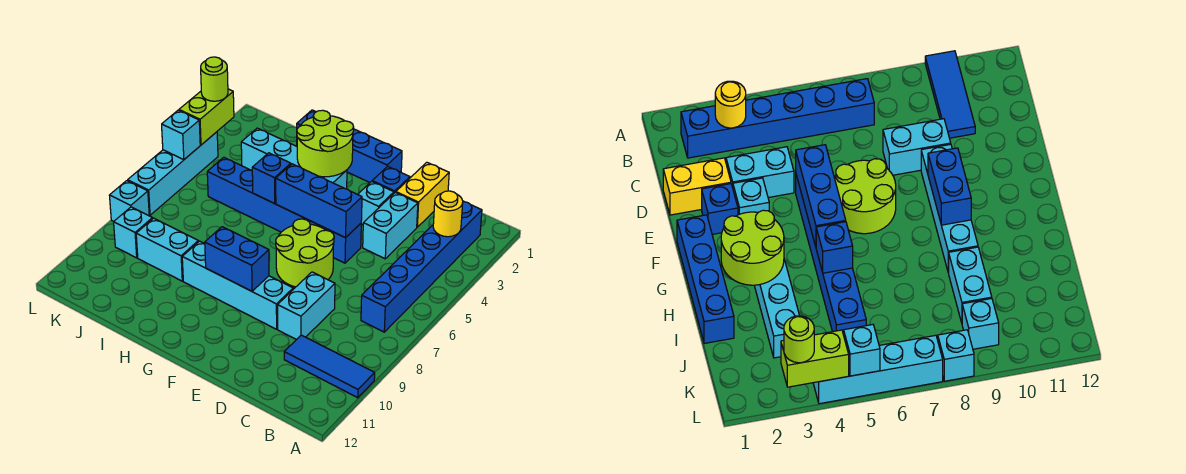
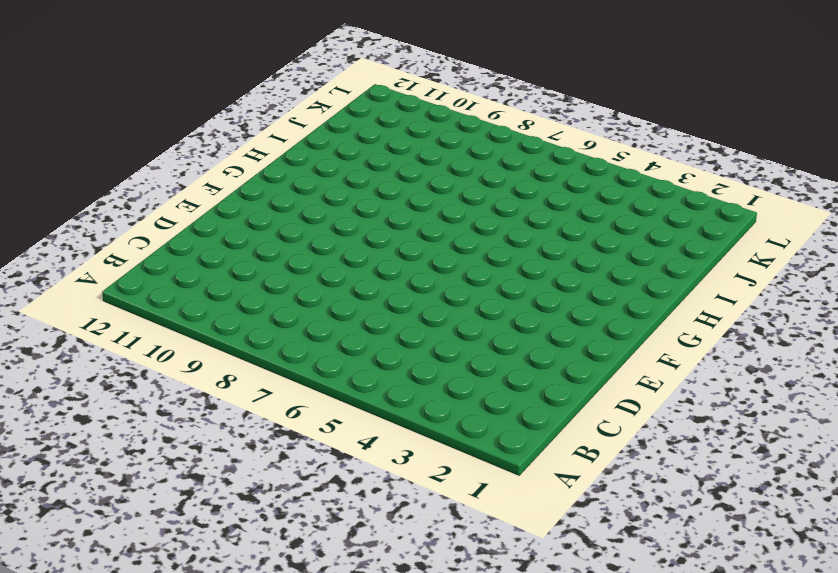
none -> blue 1x3 tile [284,335,375,398]
none -> blue 1x6 brick [361,201,482,332]
none -> yellow 1x2 brick [396,162,449,227]

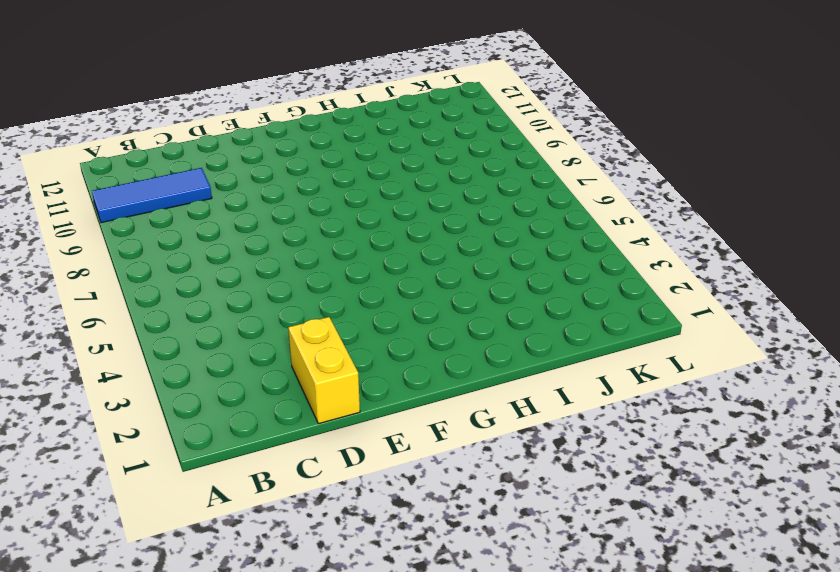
none -> blue 1x6 brick [361,201,482,332]
none -> cyan 1x2 brick [363,193,418,259]
none -> cyan 1x2 brick [278,272,335,340]

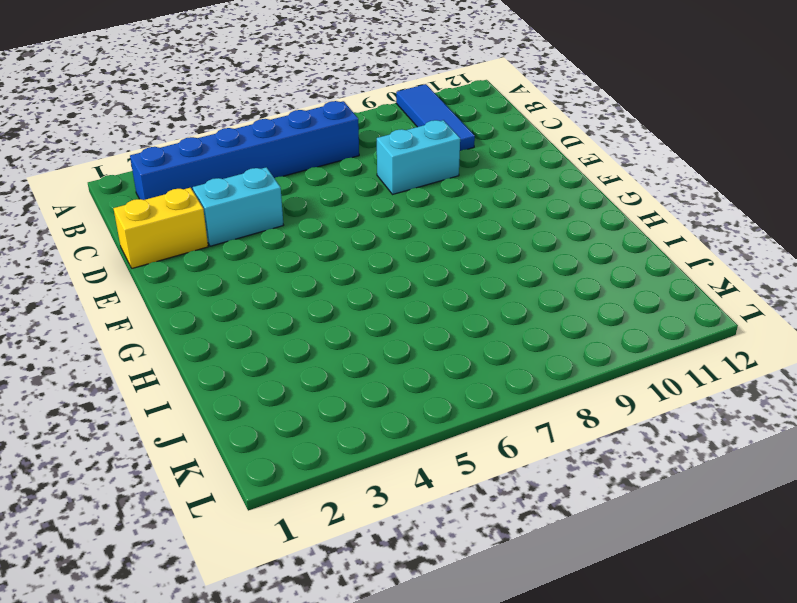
none -> blue 1x1 brick [372,166,410,193]
none -> cyan 1x1 brick [358,181,394,225]
none -> blue 1x6 brick [207,157,361,263]

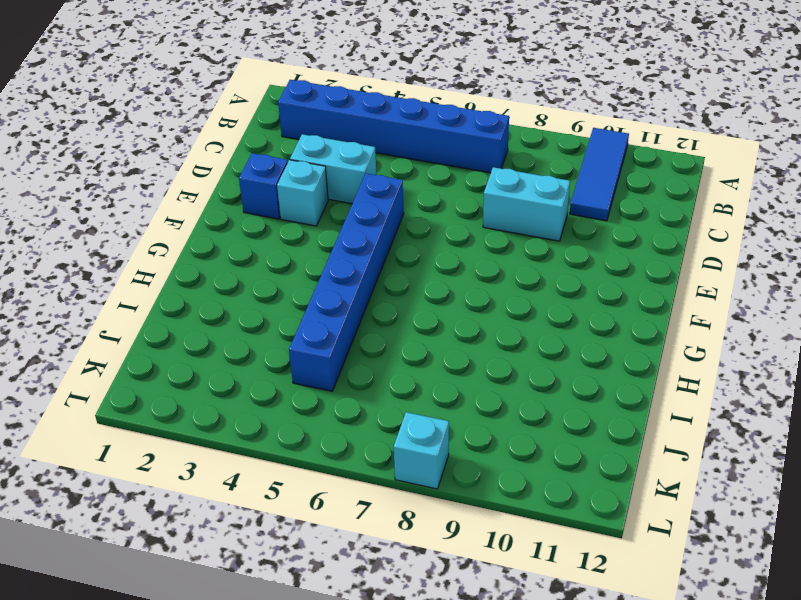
none -> yellow 1x2 brick [396,162,449,227]
none -> lime 2x2 round brick [276,219,334,287]
none -> cyan 1x4 brick [182,241,293,329]

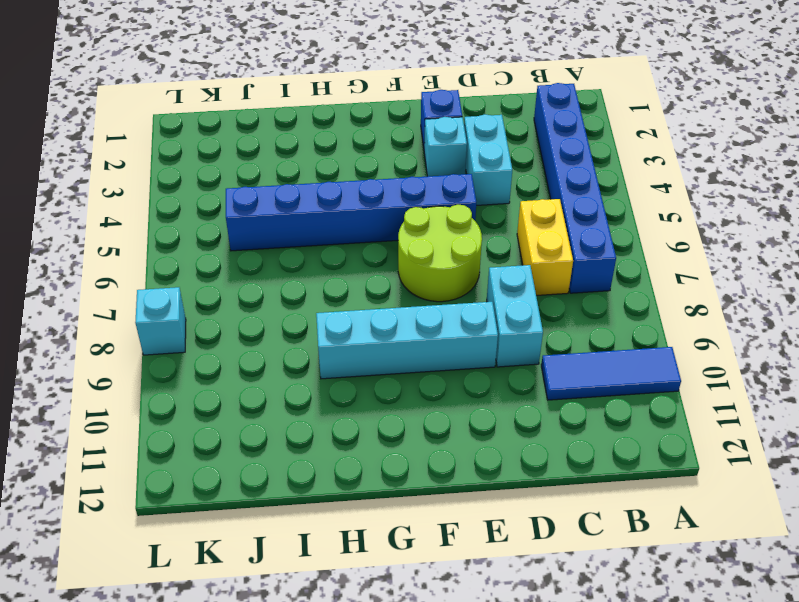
yellow 1x2 brick [517,199,573,295] -> yellow 1x2 brick moved to [396,162,449,227]
none -> blue 1x4 brick [296,110,402,182]
none -> cyan 1x4 brick [241,128,347,189]
none -> cyan 1x2 brick [136,218,198,281]

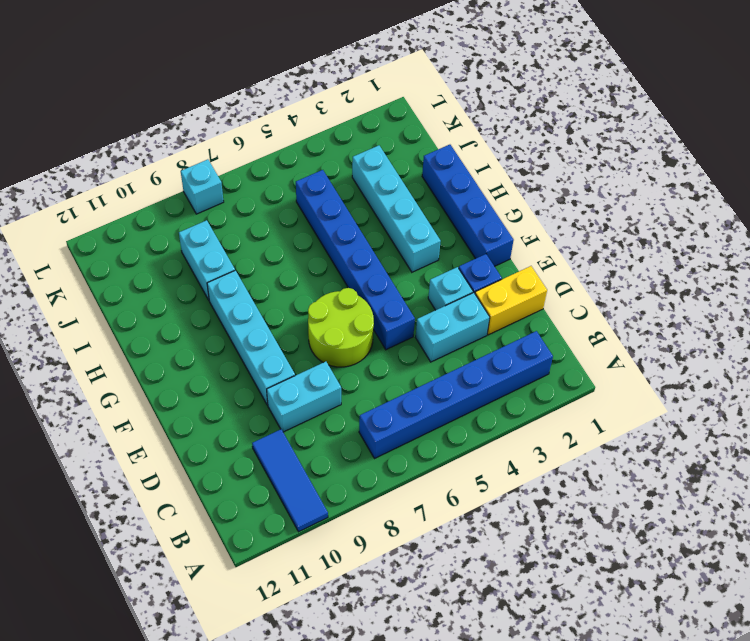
none -> cyan 1x1 brick [114,207,152,258]
none -> cyan 1x4 brick [128,132,218,215]
none -> yellow 1x1 round brick [433,191,463,237]

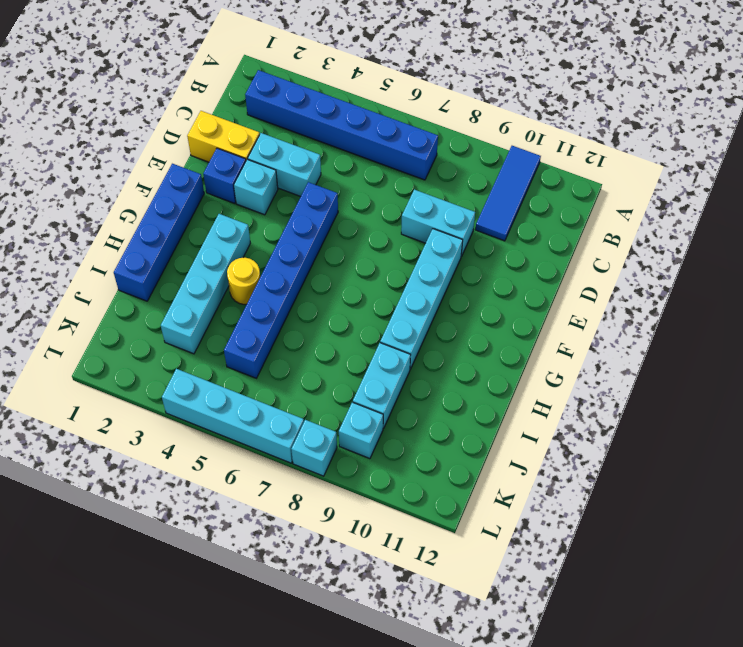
yellow 1x1 round brick [227,258,260,305] -> yellow 1x1 round brick moved to [433,191,463,237]
none -> lime 2x2 round brick [276,219,334,287]
none -> blue 1x3 brick [276,164,362,238]
none -> blue 1x2 brick [205,227,269,291]

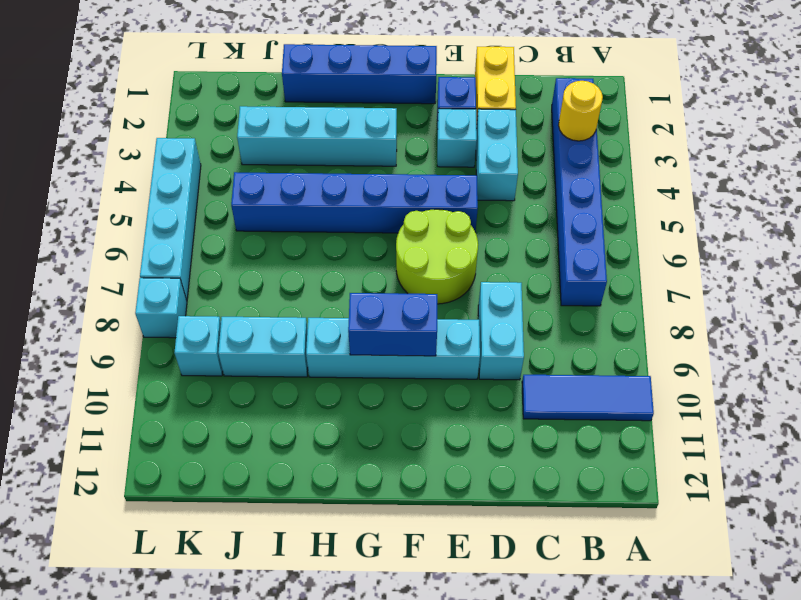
none -> blue 1x3 brick [276,164,362,238]
none -> lime 2x2 round brick [297,110,354,177]
none -> blue 1x1 brick [252,153,291,203]

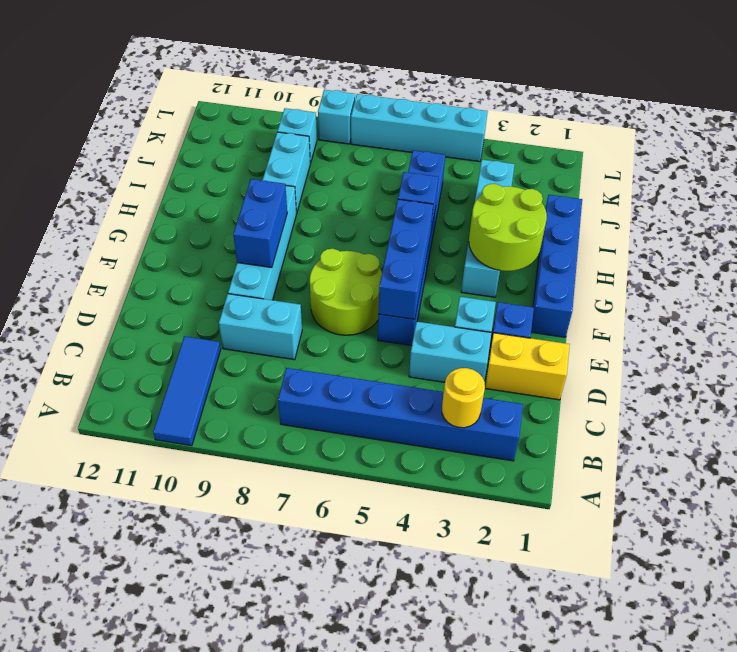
none -> lime 1x2 brick [179,89,234,145]
none -> cyan 1x1 brick [162,110,200,160]
none -> lime 1x1 round brick [201,57,228,101]

